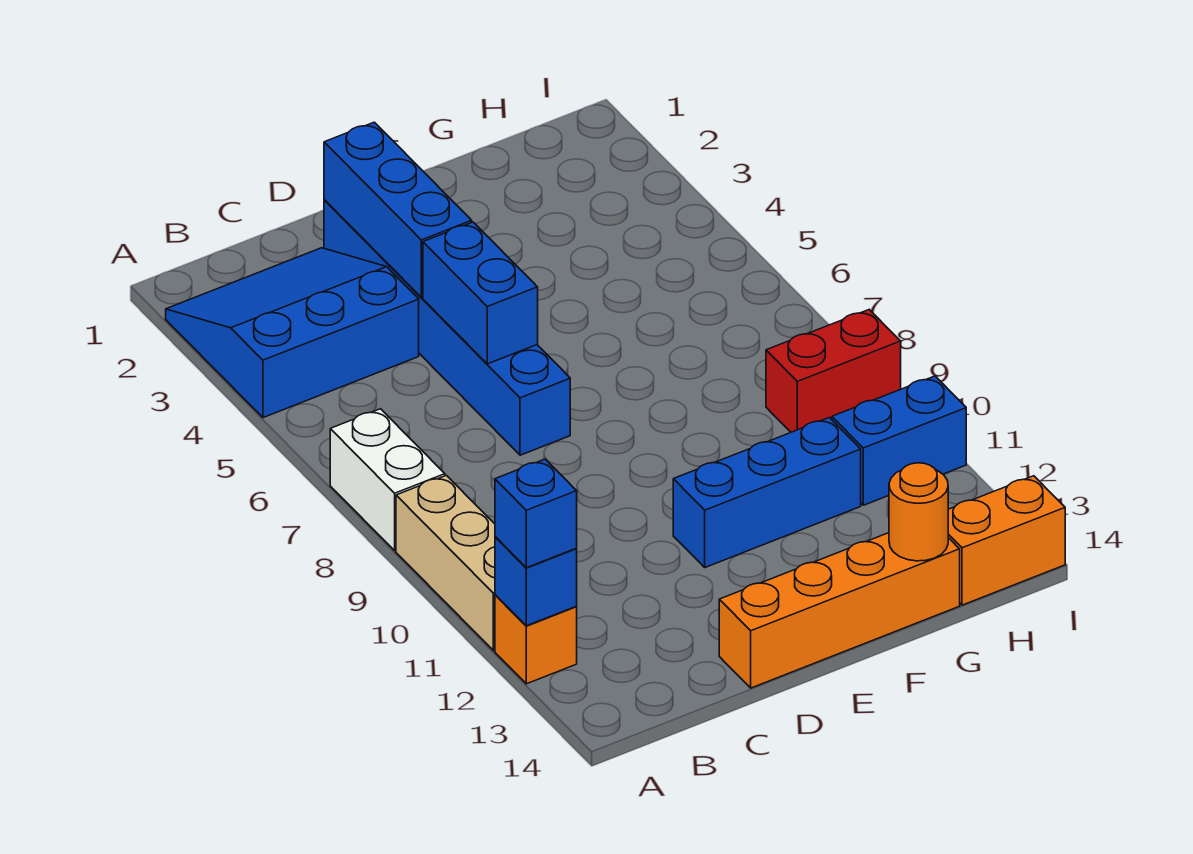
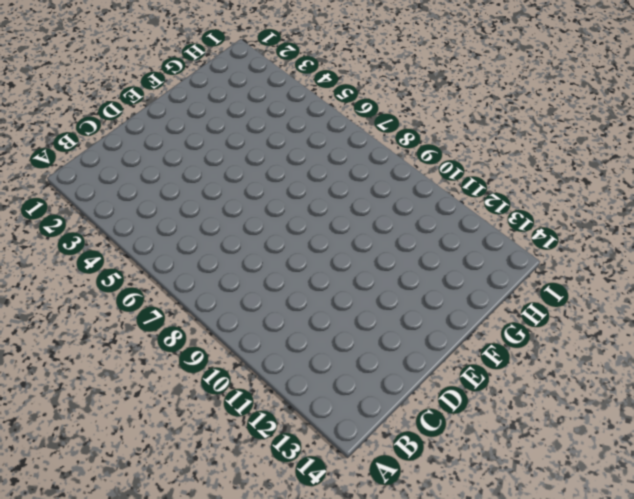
none -> blue 3x3 slope [166,248,419,418]
none -> white 1x2 brick [330,409,445,551]
none -> tan 1x3 brick [396,475,495,651]

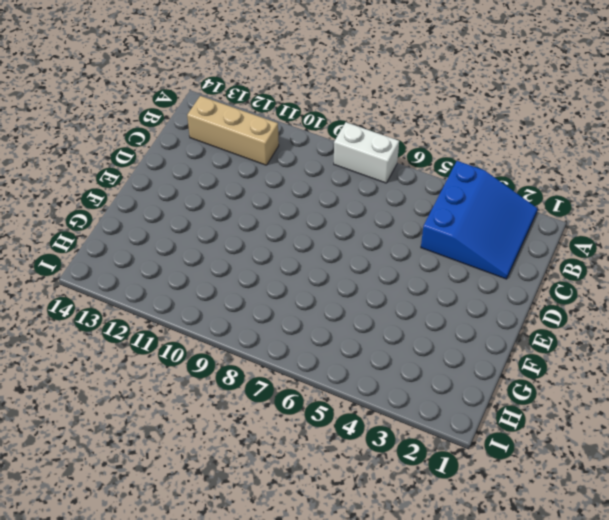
tan 1x3 brick [187,96,279,165] -> tan 1x3 brick moved to [396,475,495,651]
none -> orange 1x1 brick [495,595,577,684]
none -> blue 1x6 brick [324,200,570,455]
none -> orange 1x4 brick [719,533,960,688]

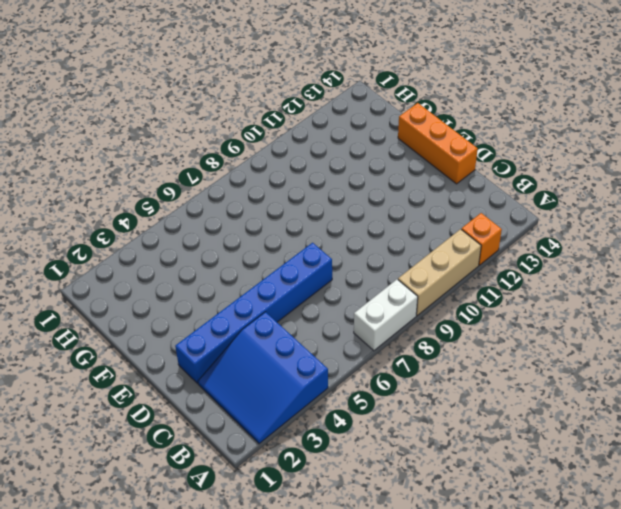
orange 1x3 brick [398,103,478,184] -> orange 1x4 brick [719,533,960,688]
none -> blue 1x3 brick [673,418,861,567]
none -> red 1x2 brick [766,310,901,432]
none -> blue 1x2 brick [832,376,966,505]

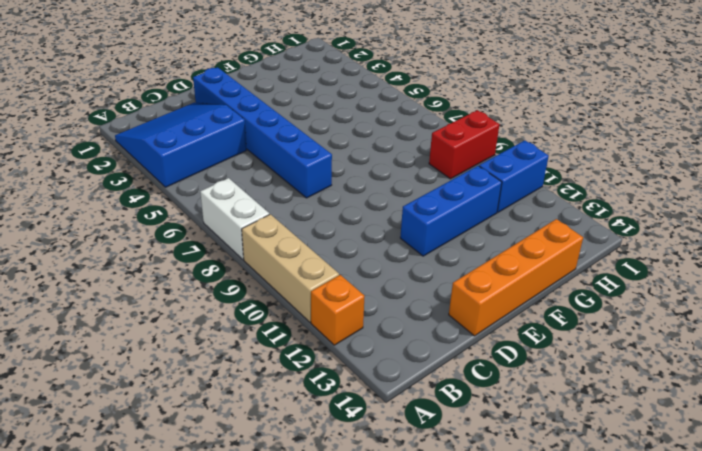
none -> orange 1x2 brick [948,476,1065,605]
none -> blue 1x1 brick [495,537,577,626]
none -> blue 1x3 brick [324,122,472,297]

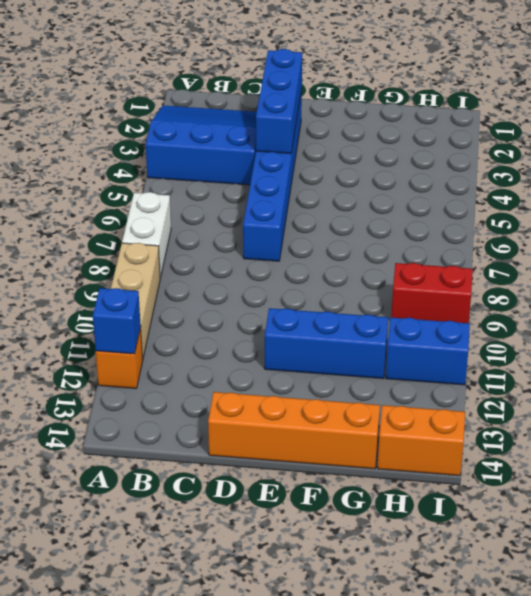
none -> blue 1x2 brick [423,222,538,364]
none -> orange 1x1 round brick [889,463,948,561]
none -> blue 1x1 brick [495,459,577,568]

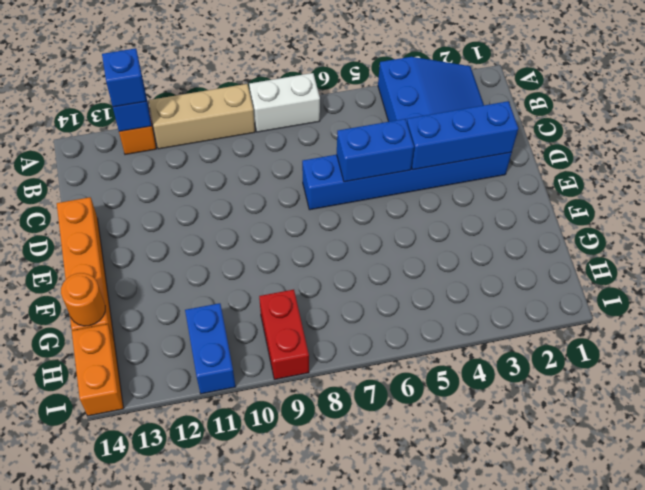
none -> blue 1x3 brick [673,418,861,567]

